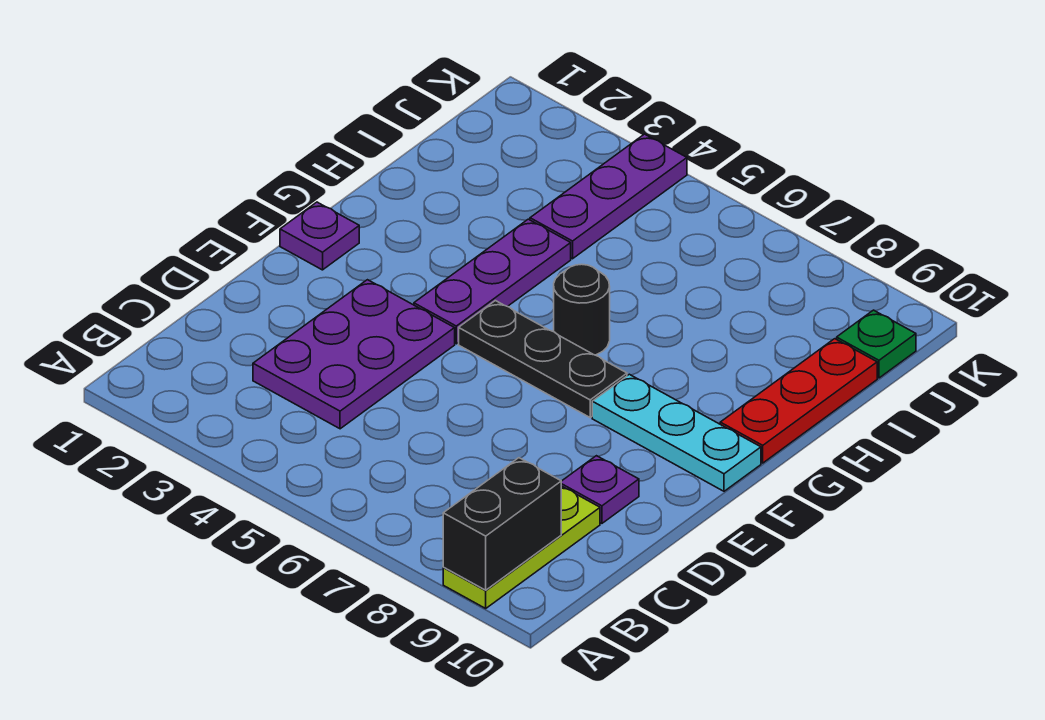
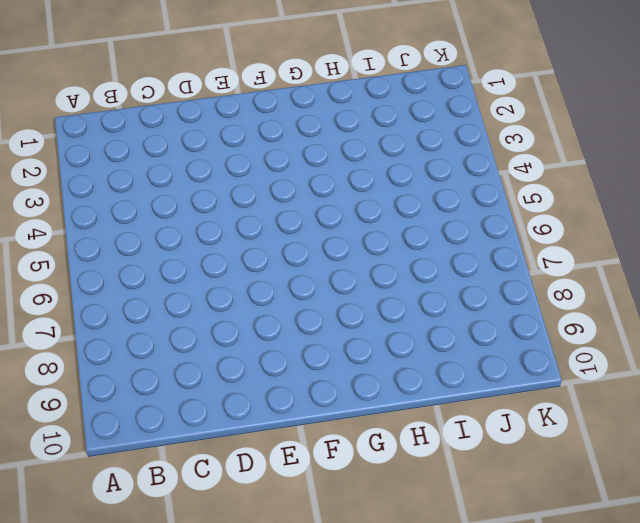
none -> lime 1x3 plate [443,486,600,608]
none -> purple 2x3 plate [253,280,455,429]
none -> purple 1x1 plate [561,456,639,523]

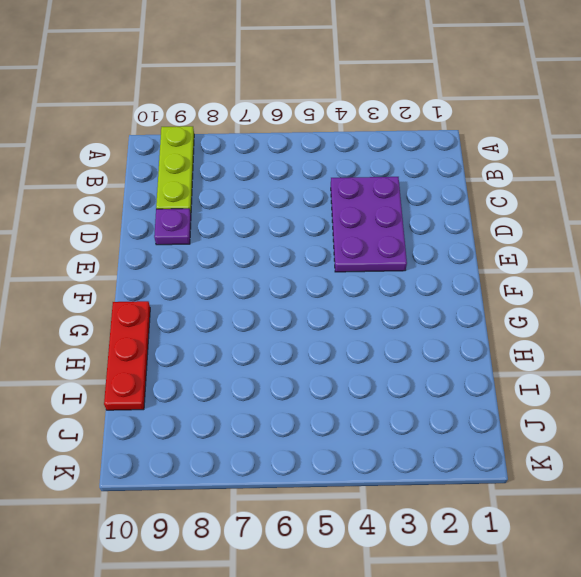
none -> purple 1x1 plate [280,202,359,270]
none -> purple 1x3 plate [414,219,571,344]
none -> black 1x3 plate [459,301,627,417]

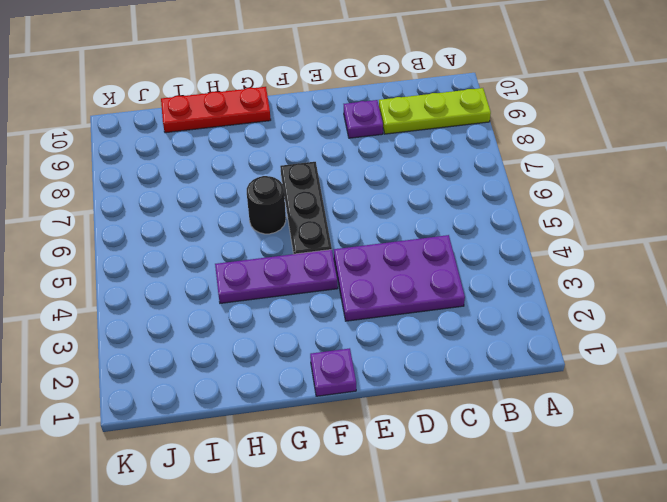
none -> cyan 1x3 plate [592,374,761,491]
none -> purple 1x3 plate [530,134,687,259]
none -> green 1x1 plate [837,310,916,378]

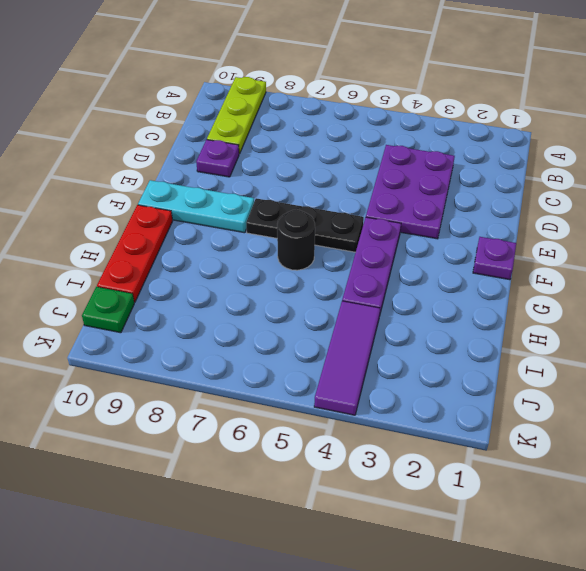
purple 1x3 tile [314,301,380,415] -> purple 1x3 plate [530,134,687,259]
none -> black 1x2 brick [443,458,561,590]

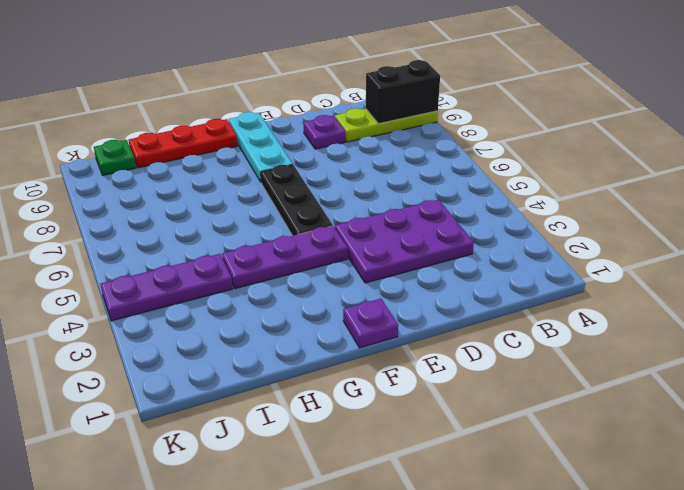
none -> black 1x1 round brick [554,264,610,355]

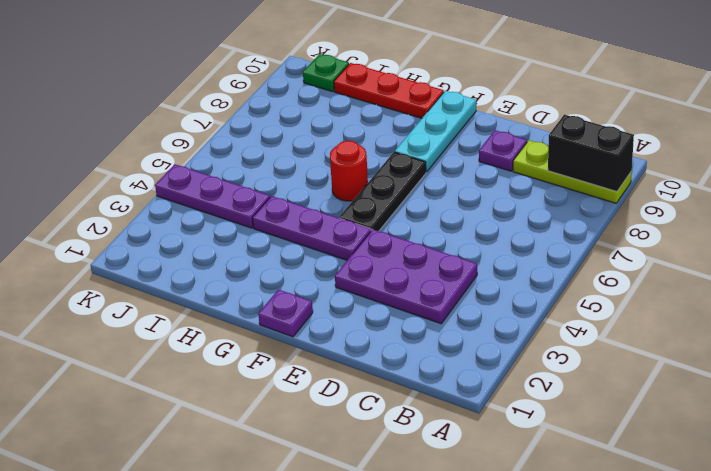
red 1x1 round brick [330,141,368,201] -> black 1x1 round brick [554,264,610,355]

